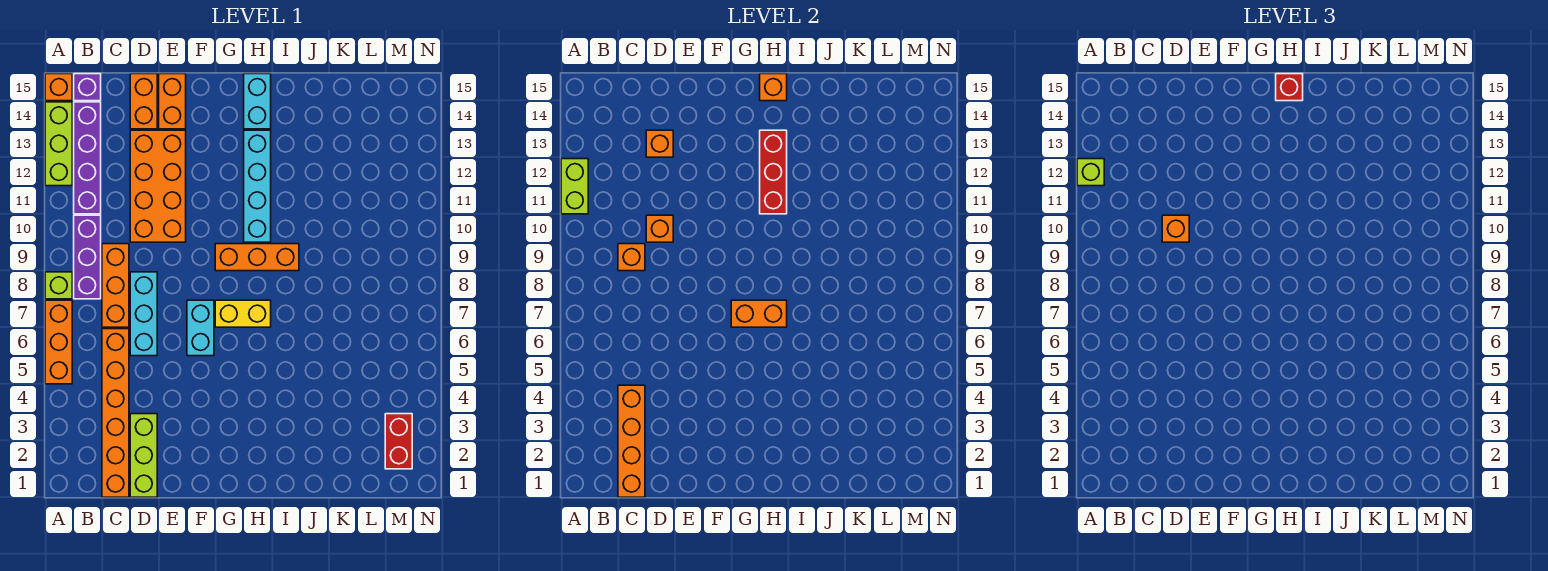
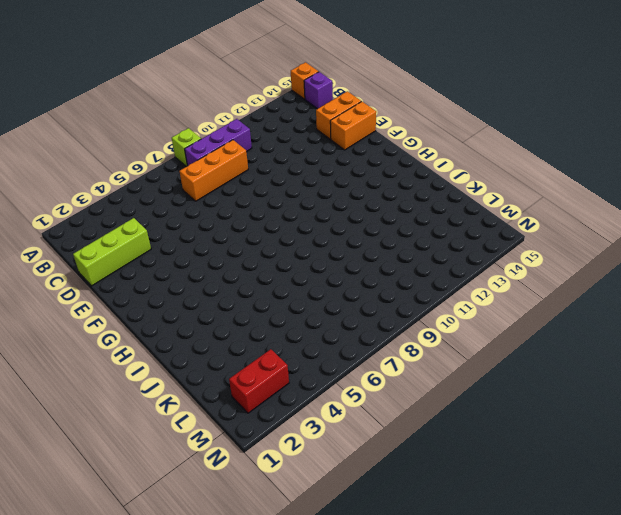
none -> orange 1x3 brick [45,300,72,384]
none -> lime 1x3 brick [45,102,72,186]
none -> purple 1x4 brick [74,102,101,214]
none -> orange 1x6 brick [102,329,129,497]

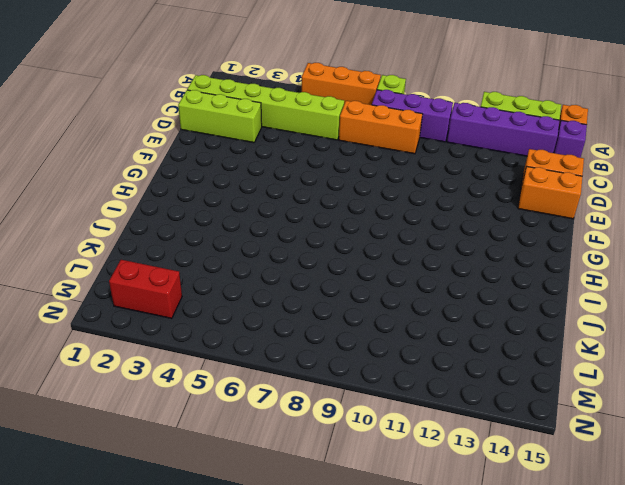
lime 1x6 brick [187,75,344,140] -> orange 1x6 brick [102,329,129,497]
none -> cyan 1x3 brick [130,272,157,356]
none -> orange 2x4 brick [130,130,186,242]
none -> cyan 1x2 brick [187,300,214,356]
none -> yellow 1x2 brick [215,300,271,327]

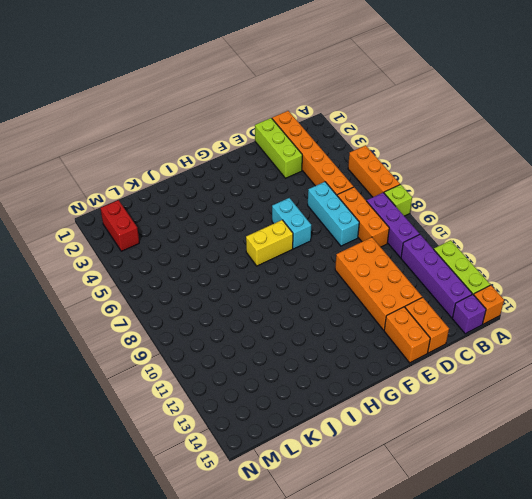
none -> orange 1x3 brick [215,244,299,271]
none -> cyan 1x4 brick [244,130,271,242]
none -> cyan 1x2 brick [244,74,271,129]
none -> lime 1x2 brick [561,159,588,214]

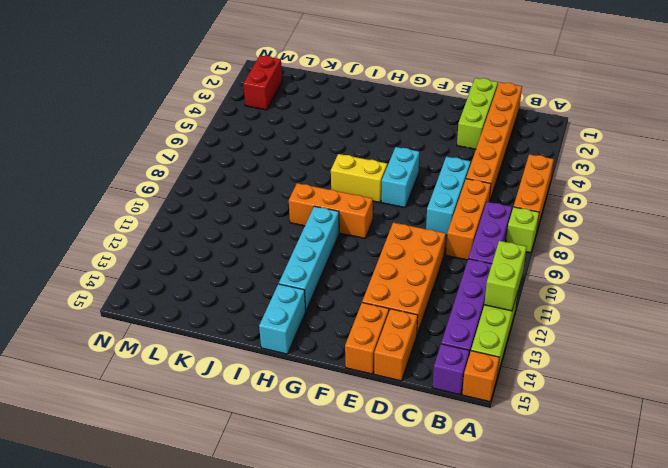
none -> orange 1x4 brick [618,385,645,497]
none -> orange 1x1 brick [618,244,645,271]
none -> orange 1x1 brick [646,215,673,242]
none -> orange 1x1 brick [646,130,673,157]

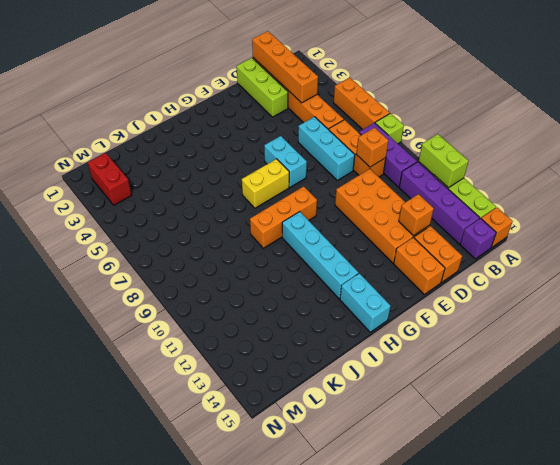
none -> orange 1x1 brick [646,215,673,242]
none -> orange 1x2 brick [731,300,787,327]
none -> red 1x3 brick [760,130,787,214]
none -> orange 1x1 brick [760,74,787,101]

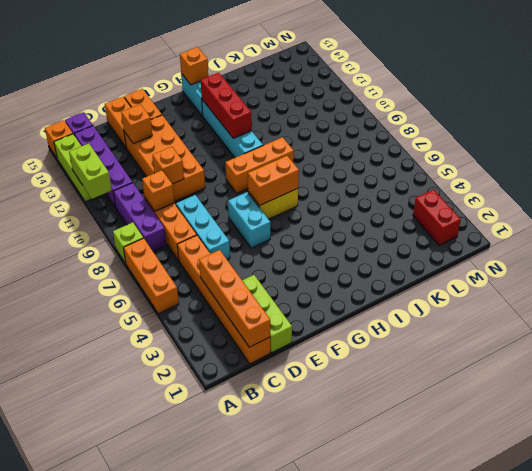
none -> lime 1x1 brick [1077,159,1104,186]
none -> orange 1x1 brick [1162,215,1189,242]
none -> red 1x1 brick [1276,74,1303,101]

